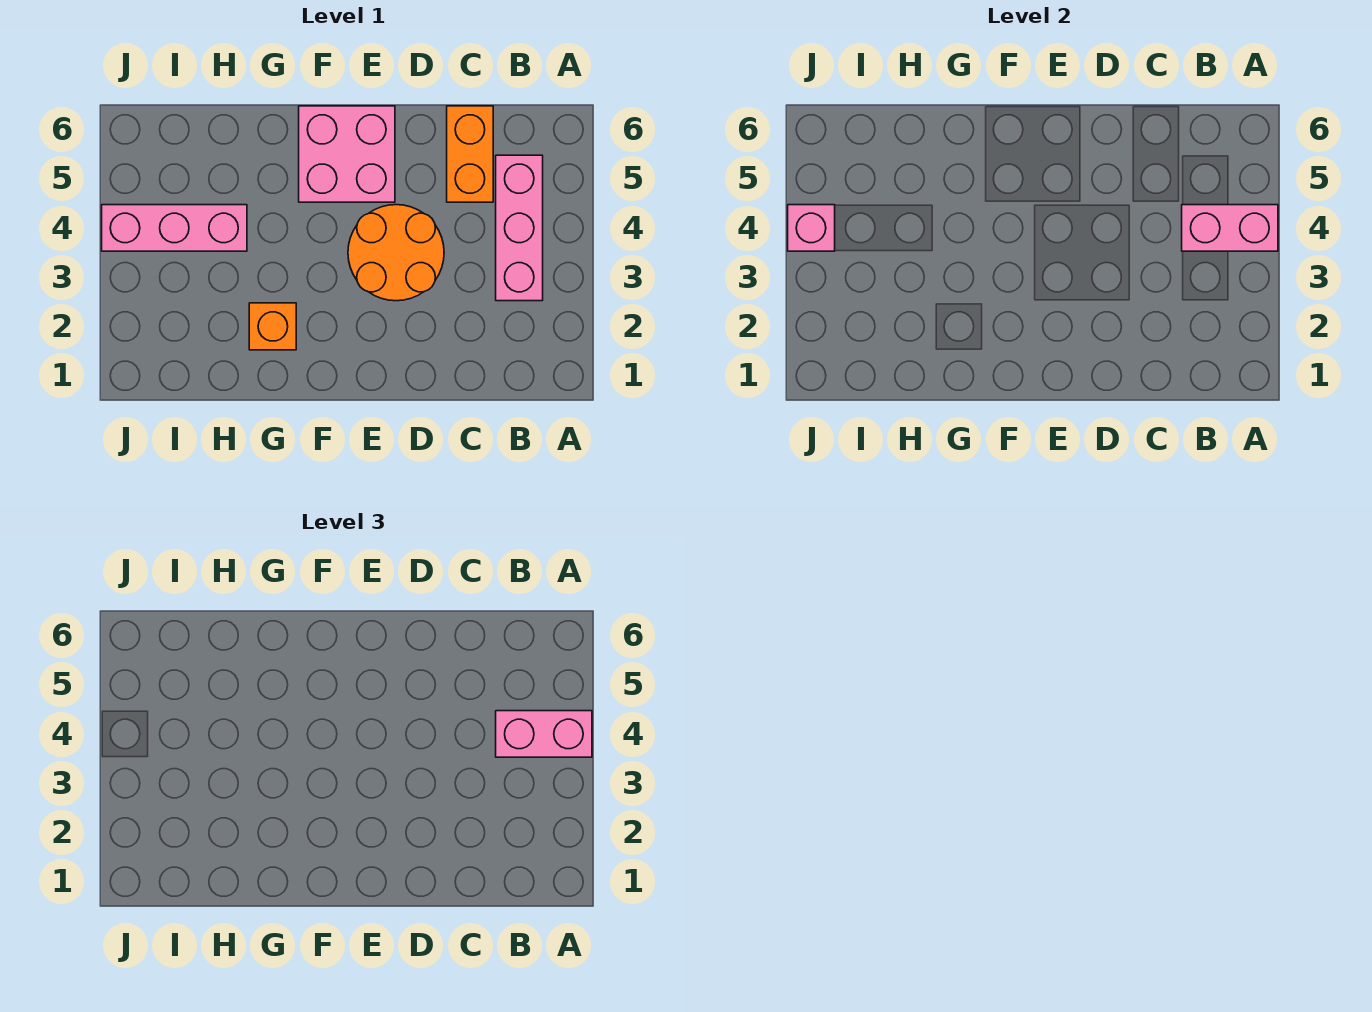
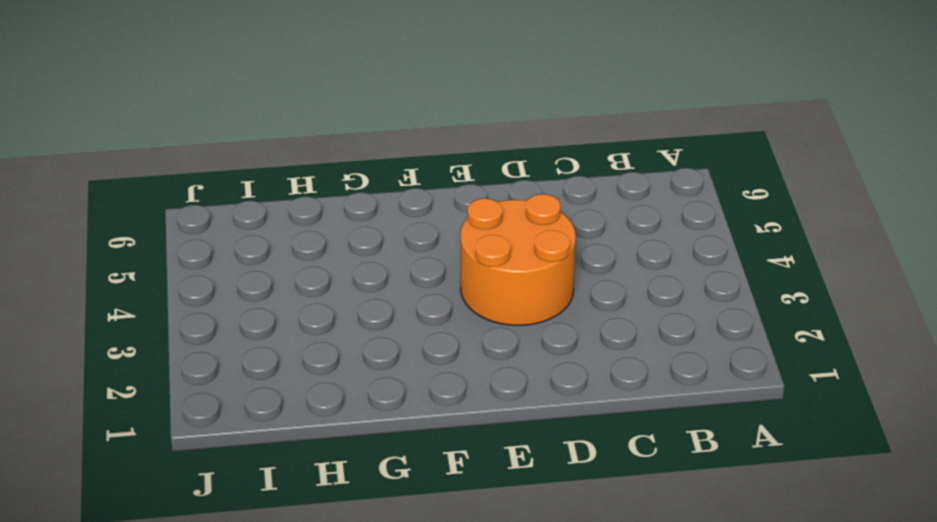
none -> pink 1x3 brick [496,155,543,301]
none -> orange 1x2 brick [447,106,493,202]

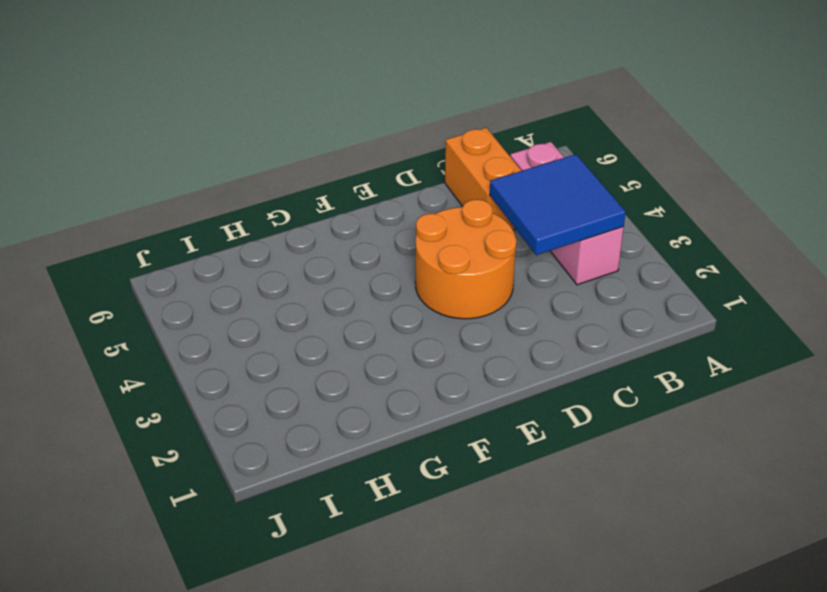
blue 2x2 tile [490,154,626,255] -> pink 1x2 brick [1182,205,1278,251]
none -> pink 2x2 brick [299,106,395,202]
none -> orange 1x1 brick [249,303,296,350]

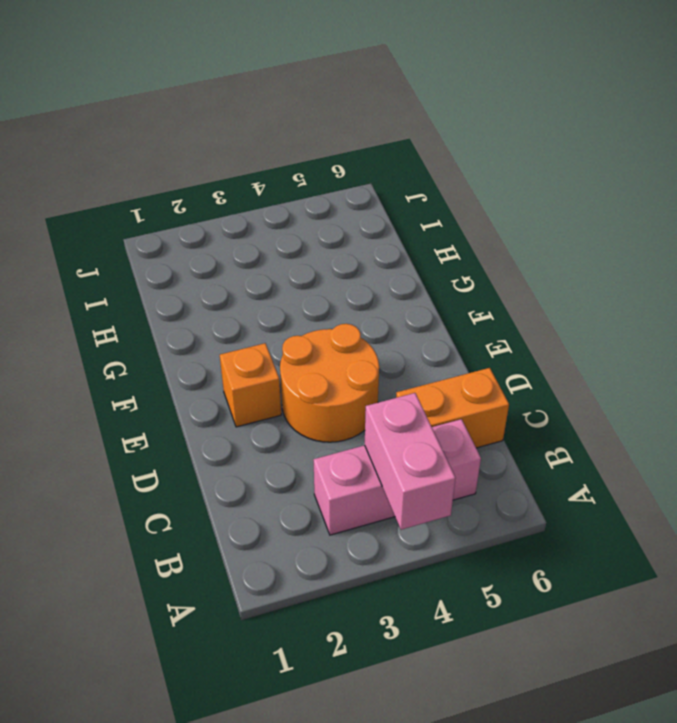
orange 1x1 brick [220,343,281,427] -> orange 1x1 brick moved to [249,303,296,350]
none -> pink 2x2 brick [299,106,395,202]
none -> pink 1x3 brick [102,205,247,251]

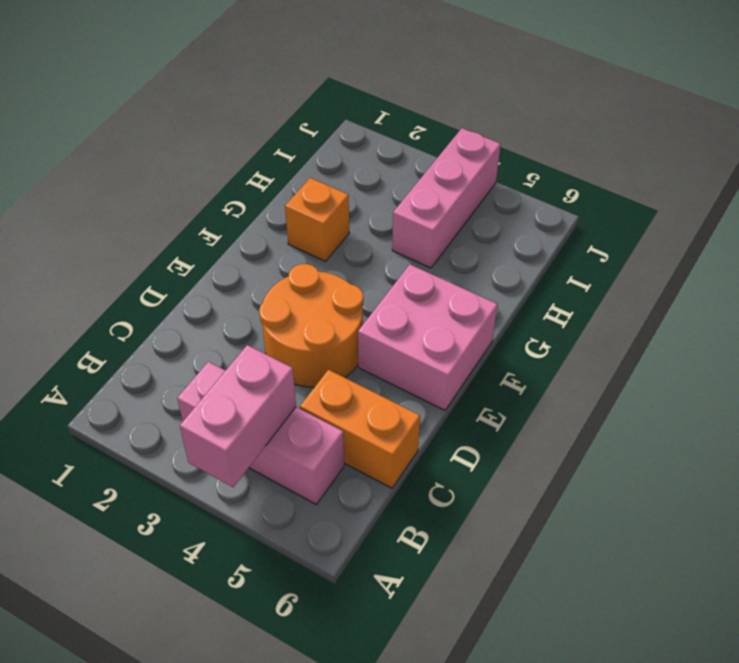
none -> pink 1x1 brick [788,205,835,251]
none -> pink 1x2 brick [496,711,592,757]

